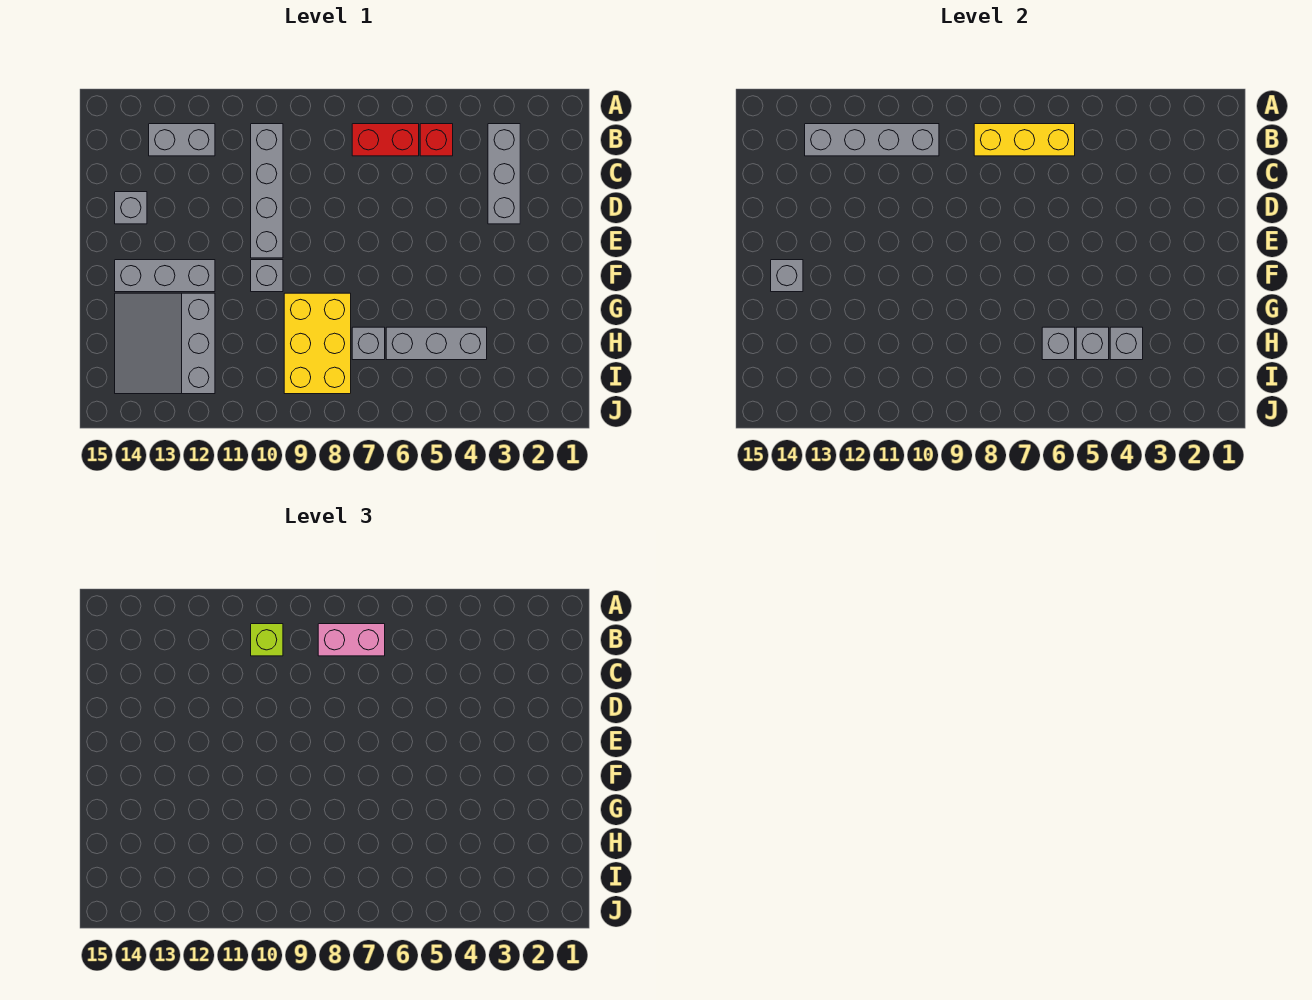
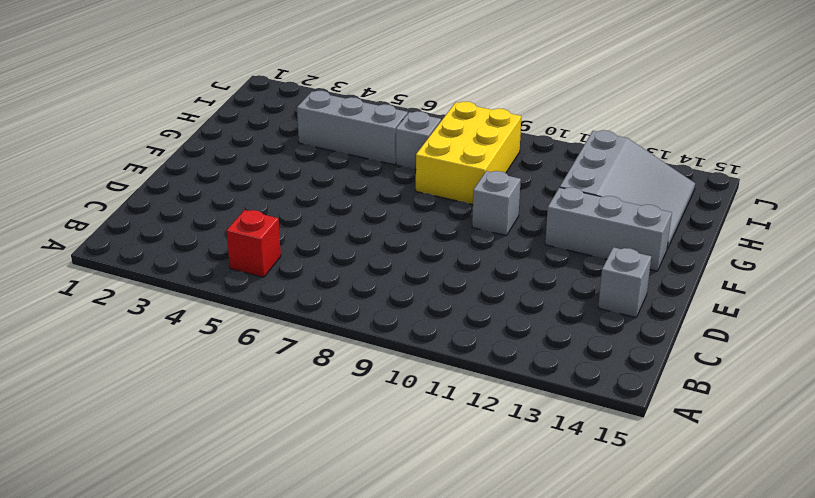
none -> grey 1x3 brick [488,124,520,224]
none -> red 1x2 brick [352,124,419,156]
none -> grey 1x4 brick [251,124,283,258]

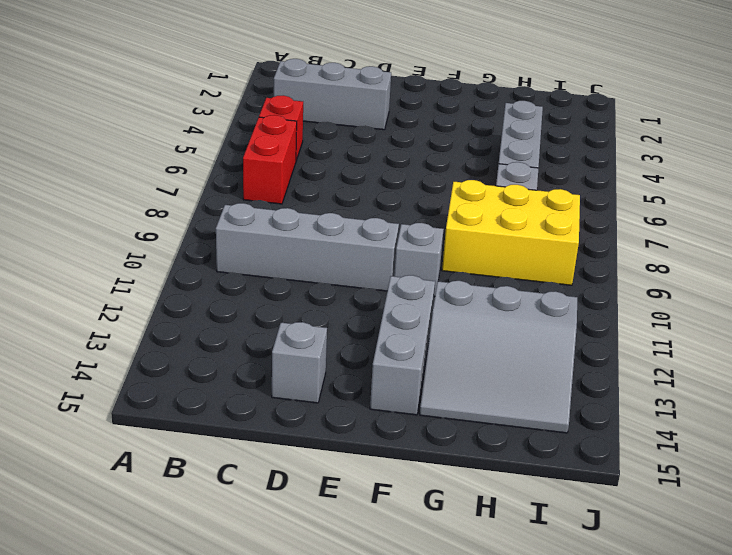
none -> grey 1x2 brick [149,124,215,156]
none -> yellow 1x3 brick [974,124,1075,156]
none -> grey 1x4 brick [805,124,939,156]

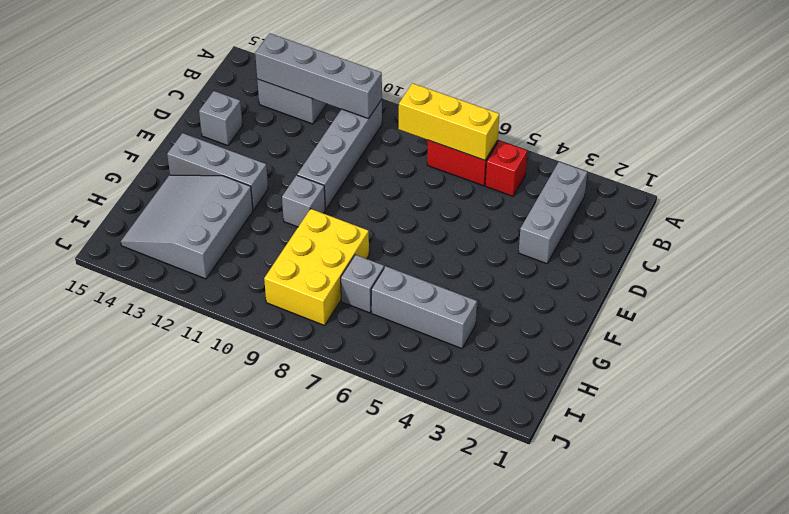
none -> grey 1x1 brick [771,260,803,292]
none -> grey 1x1 brick [1110,327,1143,360]
none -> grey 1x1 brick [1076,327,1109,360]

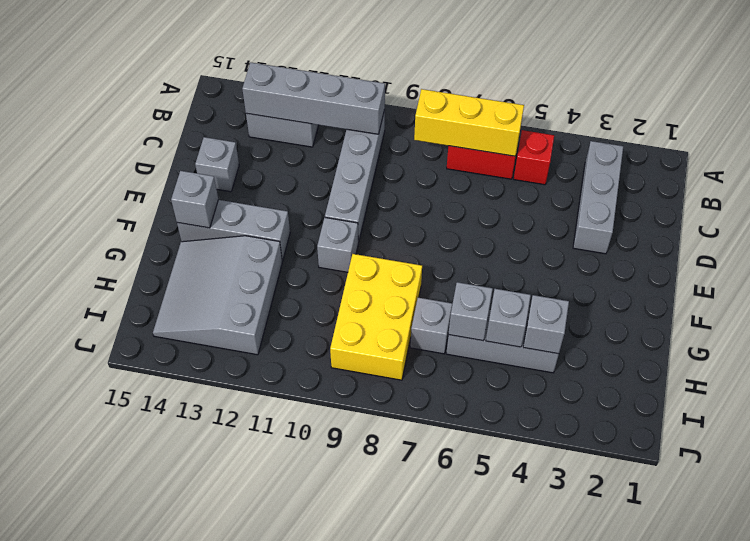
none -> pink 1x2 brick [318,624,385,656]
none -> lime 1x1 brick [251,624,283,656]

